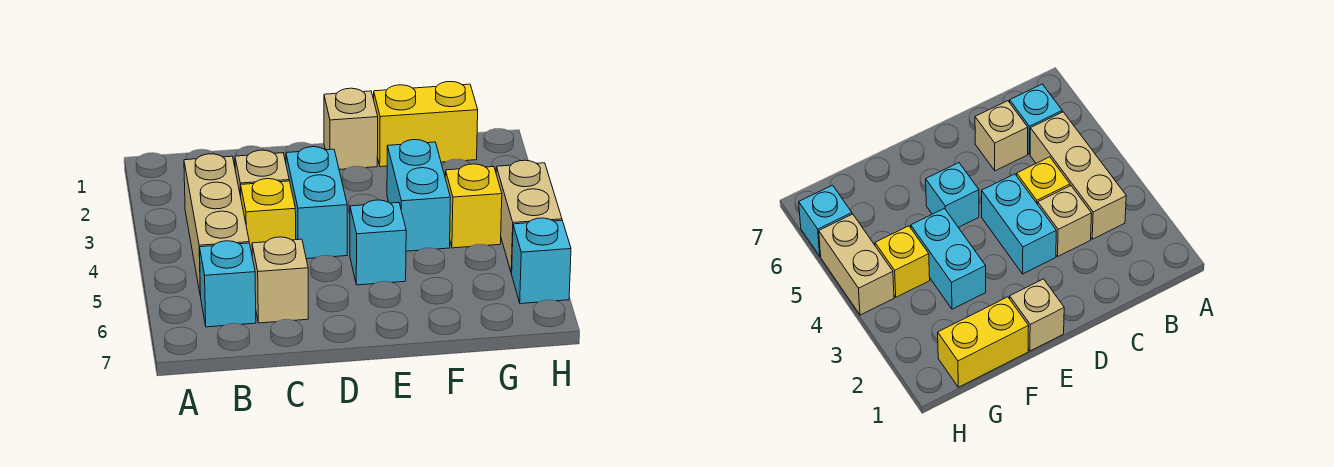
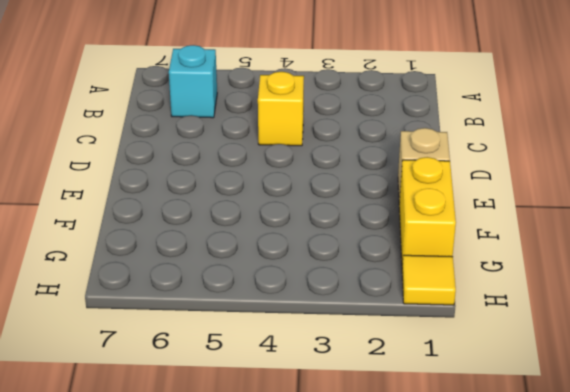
yellow 1x1 tile [402,255,456,305] -> none
none -> tan 1x3 brick [184,154,249,296]
none -> tan 1x1 brick [235,150,289,196]
none -> tan 1x1 brick [252,237,308,323]

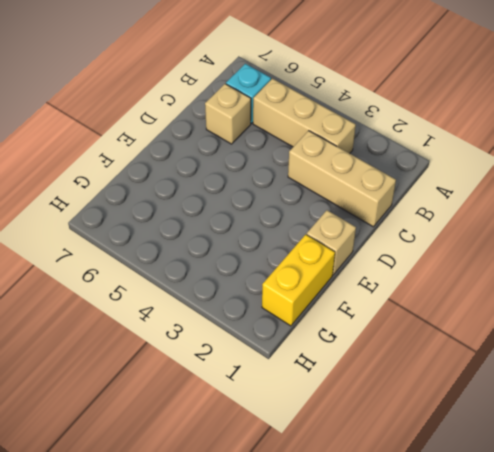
tan 1x3 brick [288,131,396,227] -> tan 1x1 brick [235,150,289,196]
none -> yellow 1x1 brick [241,179,296,253]
none -> cyan 1x2 brick [286,147,347,259]
none -> cyan 1x1 brick [350,200,406,285]

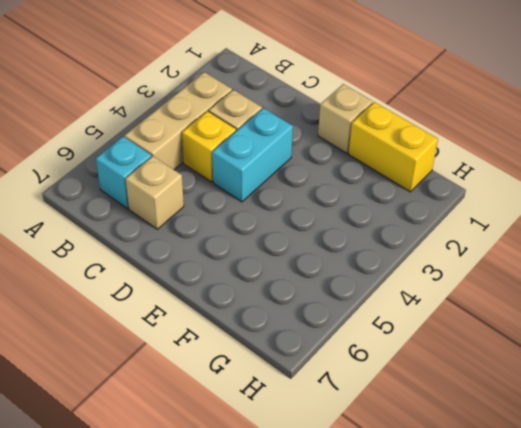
none -> cyan 1x1 brick [350,200,406,285]
none -> cyan 1x2 brick [387,140,450,251]
none -> yellow 1x1 brick [445,164,502,248]

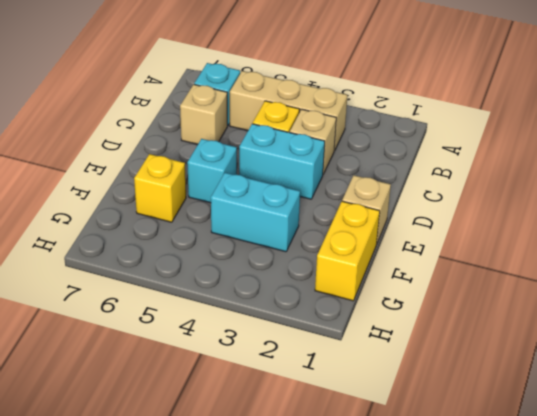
yellow 1x1 brick [134,154,186,222] -> yellow 1x1 brick moved to [445,164,502,248]
none -> tan 1x2 brick [496,160,562,273]
none -> cyan 1x1 brick [511,218,571,304]

